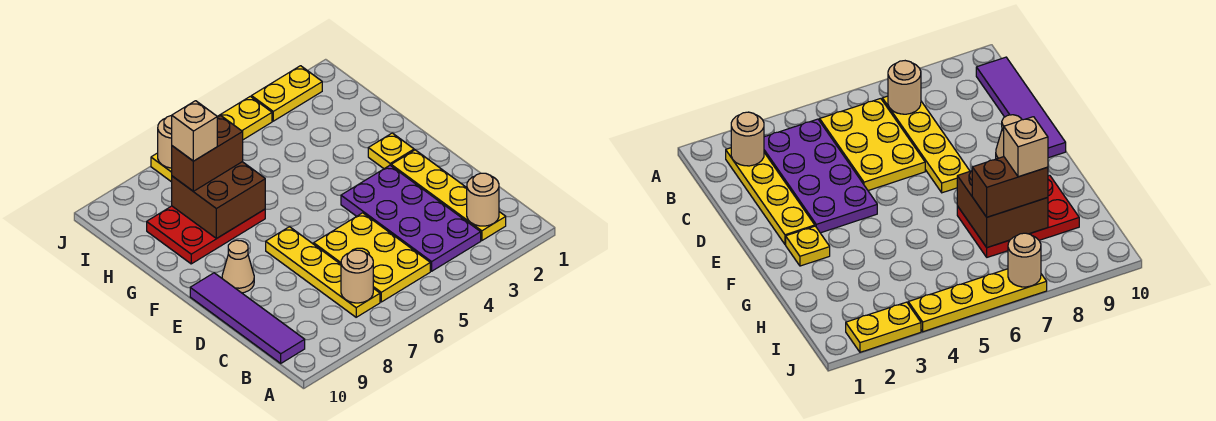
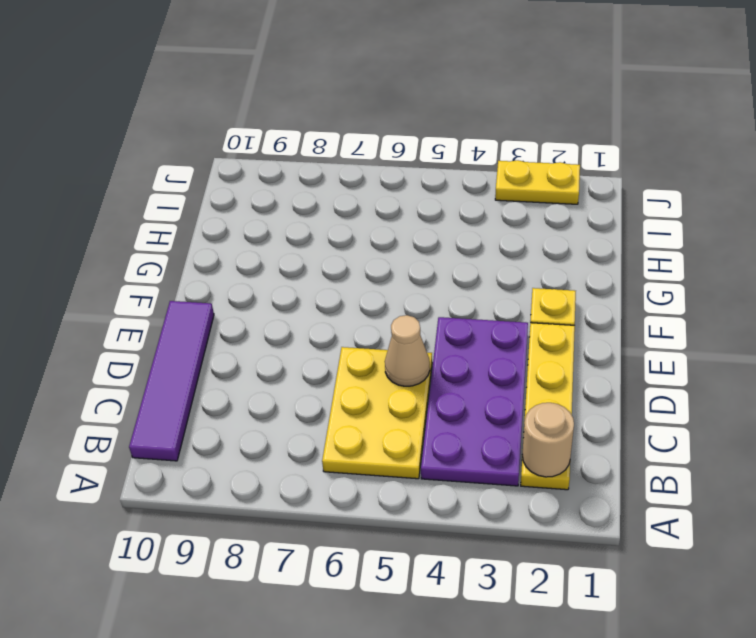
tan 1x1 cone [385,315,430,386] -> tan 1x1 cone moved to [222,240,254,293]
none -> yellow 1x4 plate [266,227,380,317]
none -> red 2x3 plate [147,206,265,264]
none -> yellow 1x4 plate [151,96,272,182]

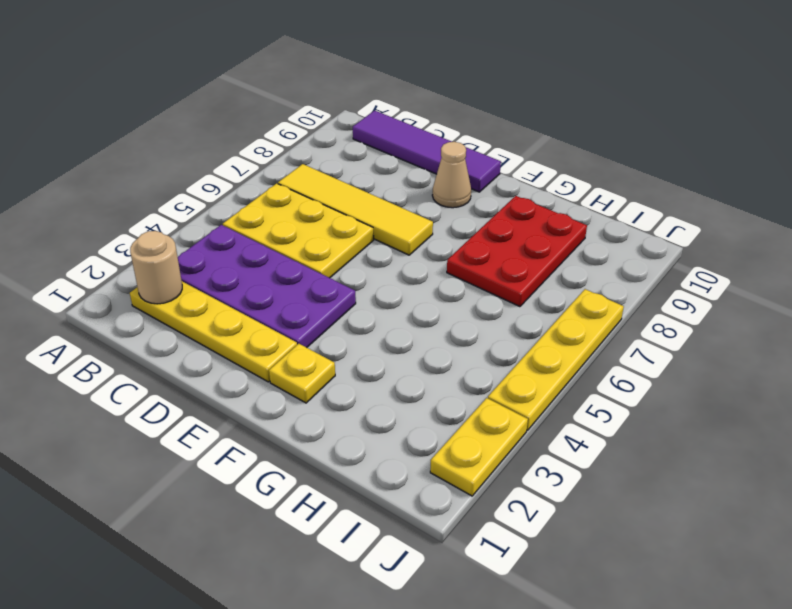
yellow 1x4 tile [278,164,433,255] -> yellow 1x4 plate [266,227,380,317]
none -> tan 1x1 round brick [341,250,373,303]
none -> brown 2x2 brick [172,162,265,238]
none -> tan 1x1 round brick [158,115,172,168]

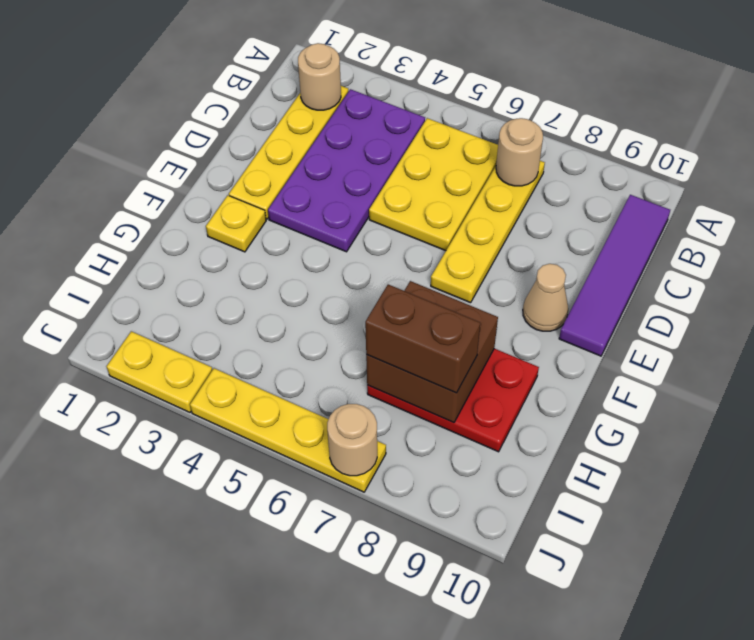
none -> tan 1x1 brick [172,101,217,161]

